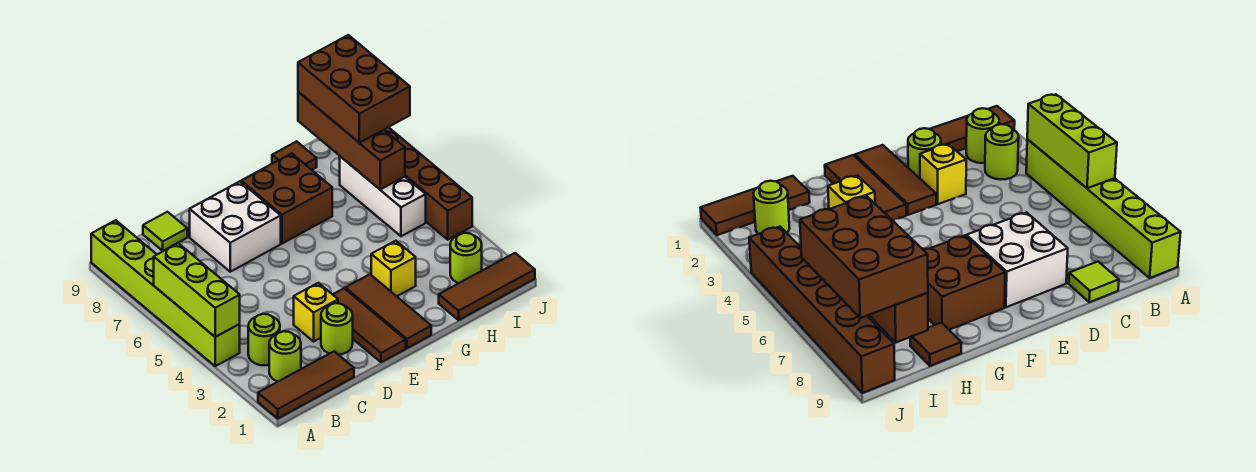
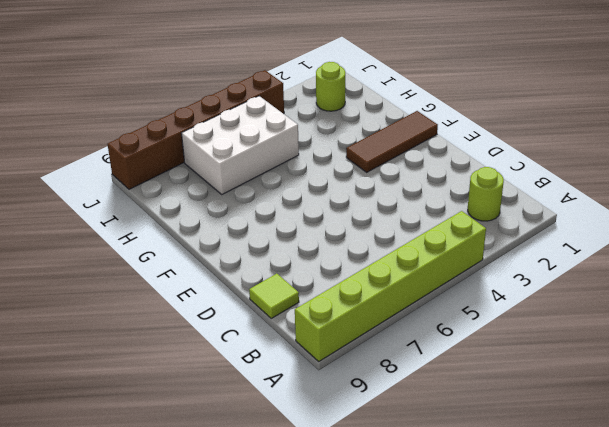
white 2x3 brick [181,96,299,194] -> white 1x3 brick [340,156,426,236]
none -> brown 1x3 tile [258,351,354,418]
none -> lime 1x1 round brick [248,314,280,365]
none -> lime 1x1 round brick [321,303,353,355]

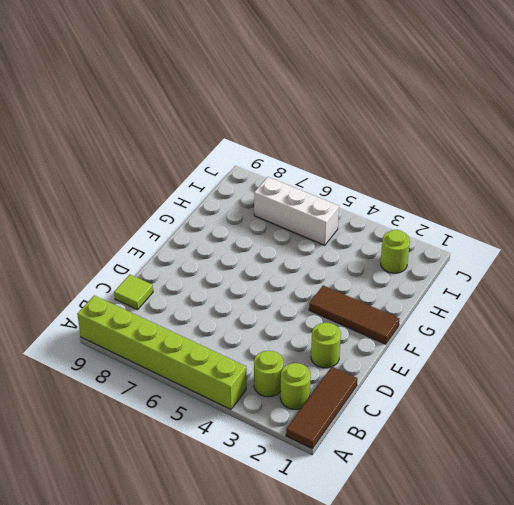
none -> yellow 1x1 brick [294,283,338,341]
none -> white 2x2 brick [190,181,281,272]
none -> brown 1x3 tile [333,288,406,362]

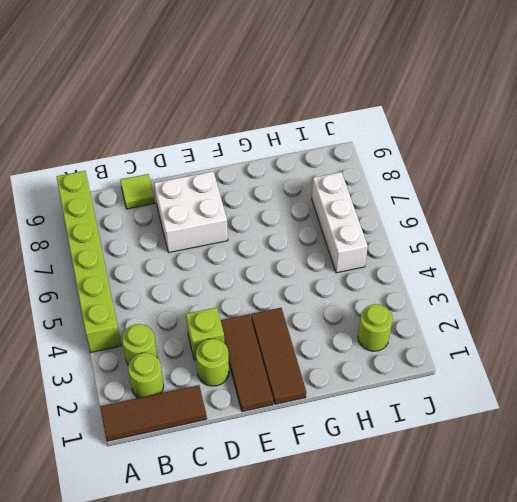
lime 1x1 brick [186,307,225,360] -> yellow 1x1 brick [294,283,338,341]
none -> brown 2x2 brick [241,153,332,244]
none -> yellow 1x1 brick [371,241,416,296]
none -> brown 1x3 tile [439,253,535,320]

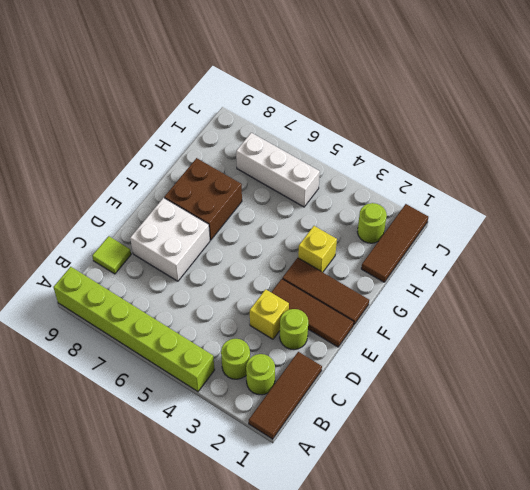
none -> brown 1x1 tile [272,141,317,170]
none -> brown 1x6 brick [384,127,472,240]
none -> lime 1x3 brick [154,243,240,337]

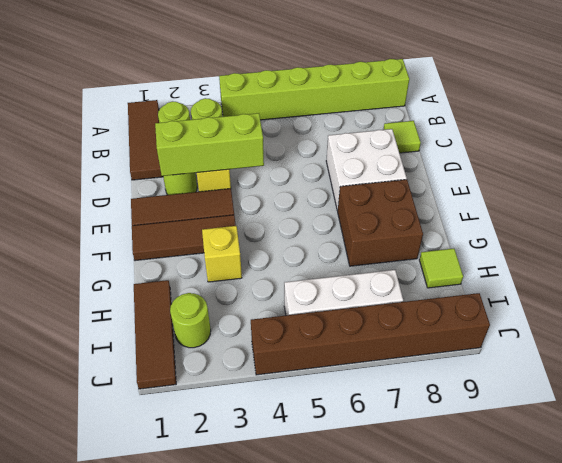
lime 1x3 brick [155,113,264,176] -> lime 1x3 brick moved to [154,243,240,337]
lime 1x1 tile [420,249,463,288] -> brown 1x1 tile [272,141,317,170]
none -> brown 1x4 brick [298,92,405,189]
none -> brown 2x3 brick [298,35,410,143]

